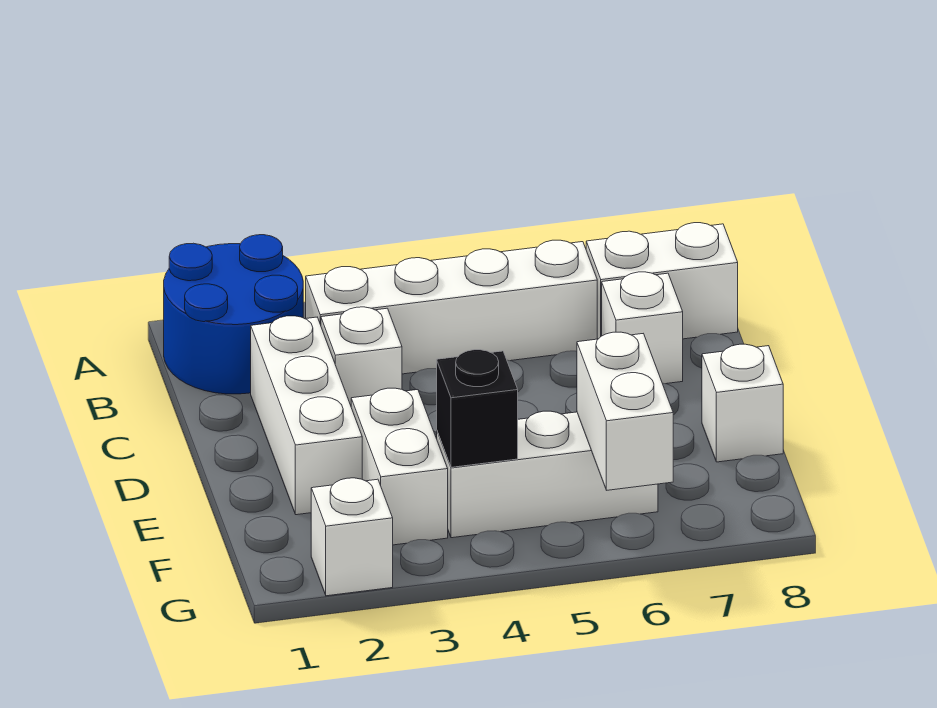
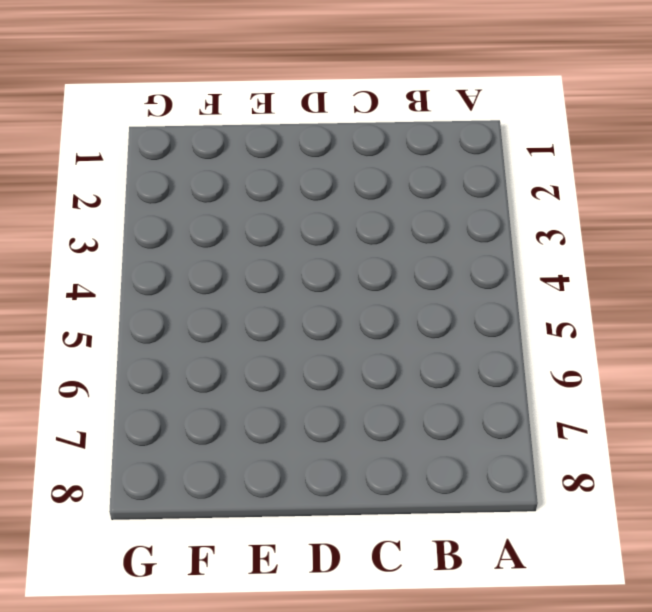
none -> blue 2x2 round brick [164,235,303,394]
none -> white 1x4 brick [306,240,597,374]
none -> white 1x2 brick [586,223,738,339]

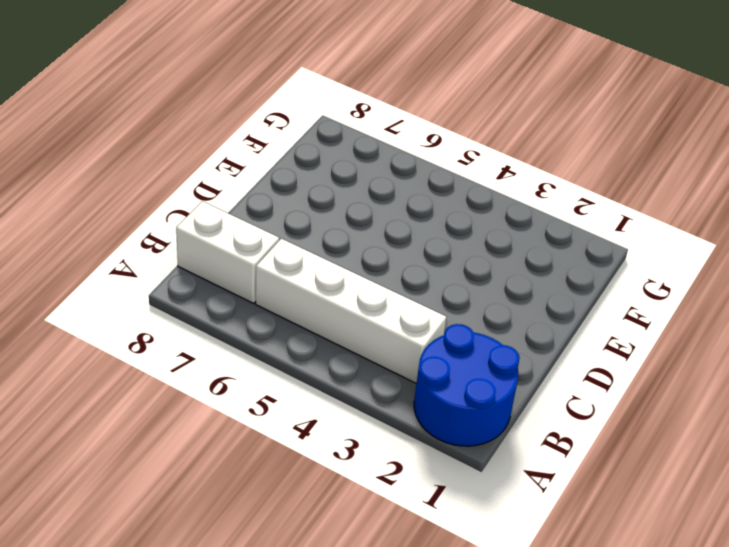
none -> white 1x3 brick [251,316,362,515]
none -> white 1x1 brick [321,307,402,405]
none -> white 1x1 brick [602,272,683,384]

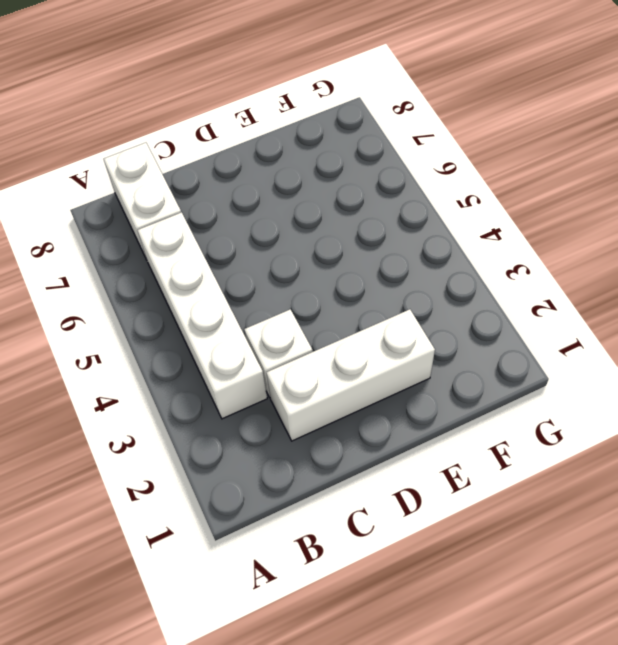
none -> blue 2x2 round brick [164,235,303,394]
none -> white 1x1 brick [602,272,683,384]
none -> white 1x2 brick [351,388,448,545]

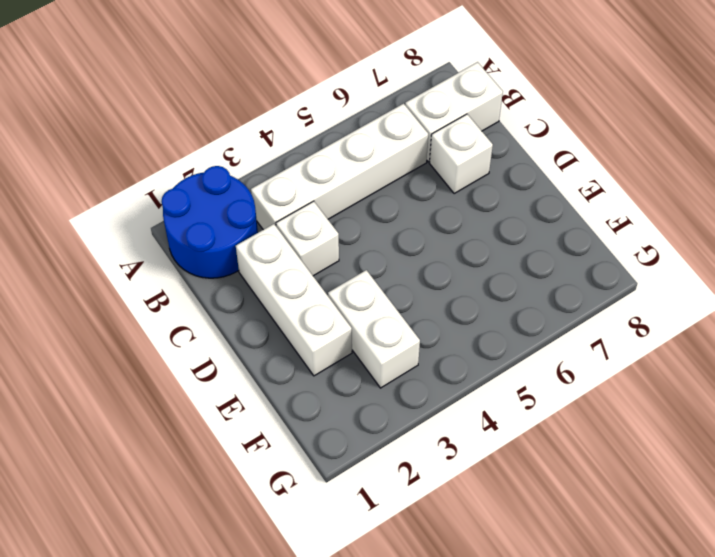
none -> white 1x1 brick [702,344,783,462]
none -> white 1x3 brick [437,411,658,538]
none -> white 1x1 brick [311,478,393,596]

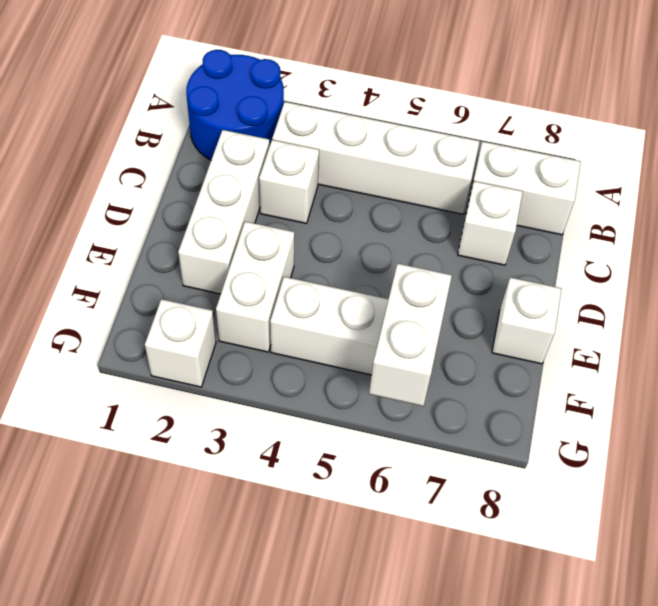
none -> black 1x1 brick [437,350,518,467]

